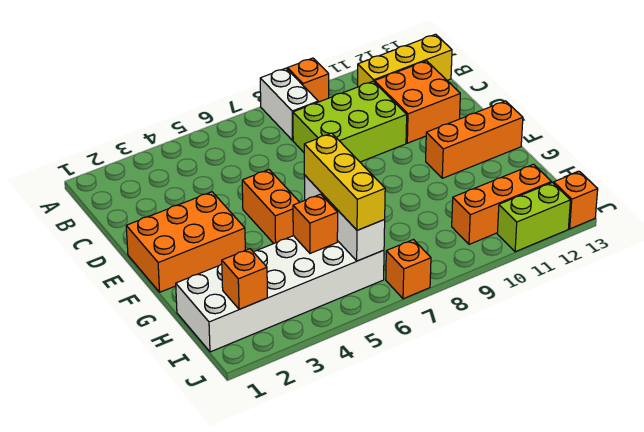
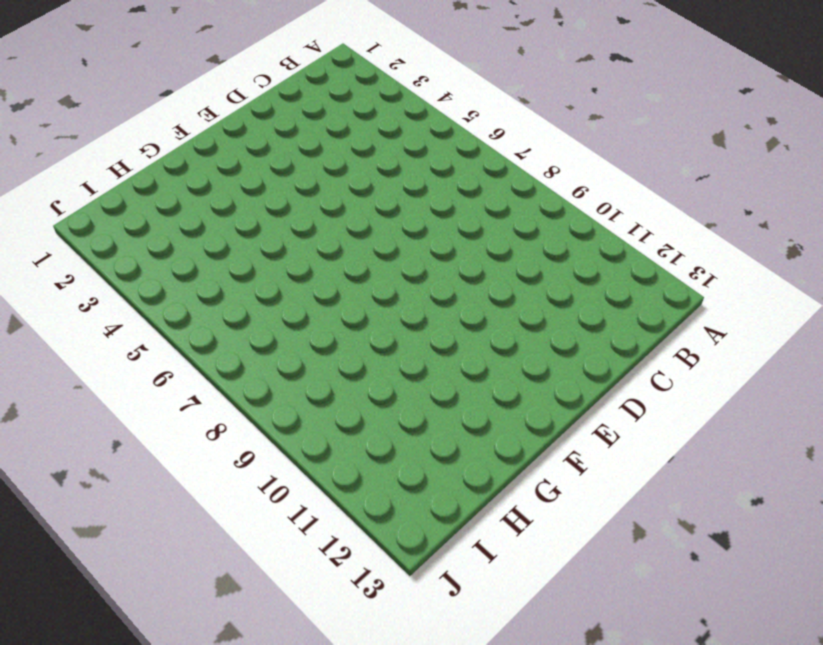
none -> white 1x2 brick [260,68,318,140]
none -> orange 1x1 brick [287,58,329,102]
none -> yellow 1x3 brick [358,34,452,87]

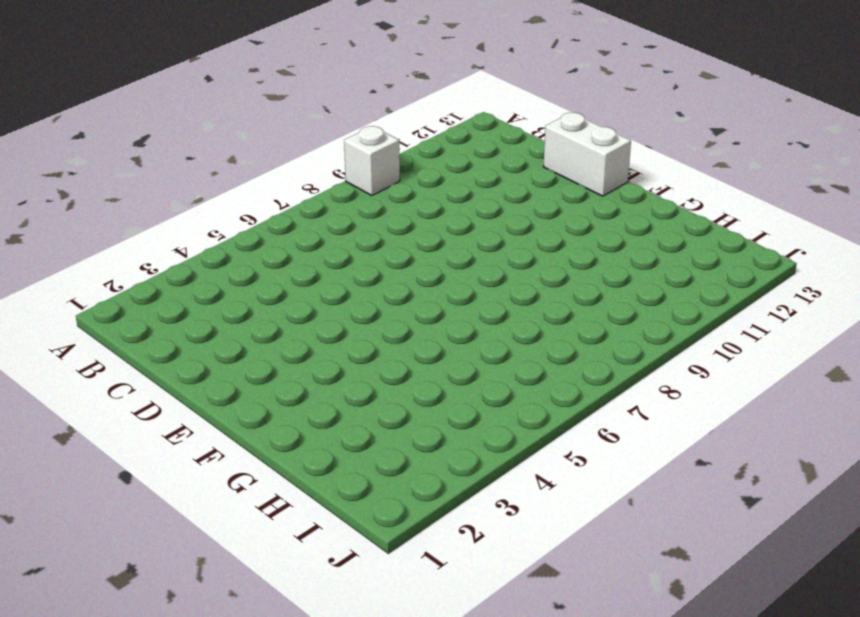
white 1x1 brick [344,126,400,195] -> orange 1x1 brick [287,58,329,102]
white 1x2 brick [543,113,631,196] -> white 1x2 brick moved to [260,68,318,140]
none -> yellow 1x3 brick [358,34,452,87]
none -> lime 2x3 brick [293,81,407,162]
none -> orange 2x2 brick [375,61,460,143]

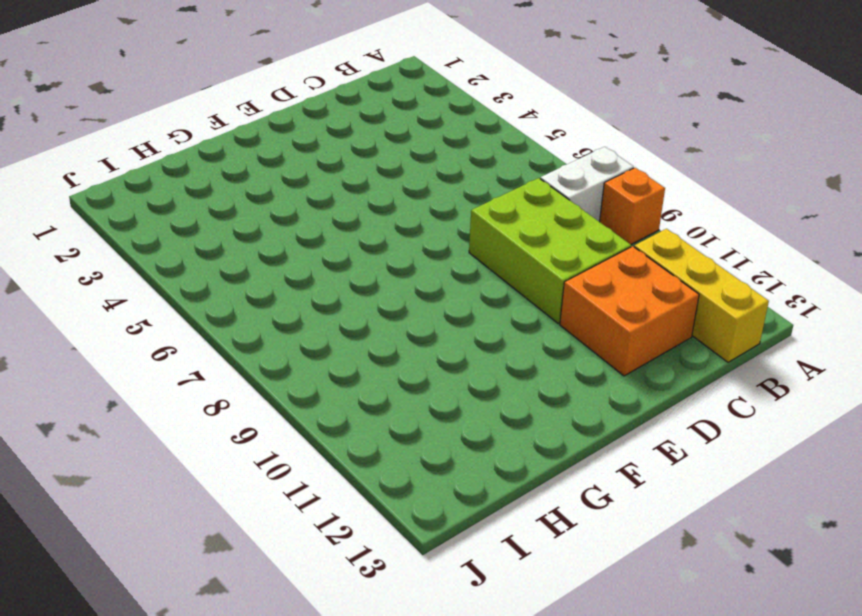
none -> orange 2x3 brick [126,192,245,292]
none -> orange 1x2 brick [242,170,300,243]
none -> orange 1x3 brick [426,101,523,178]

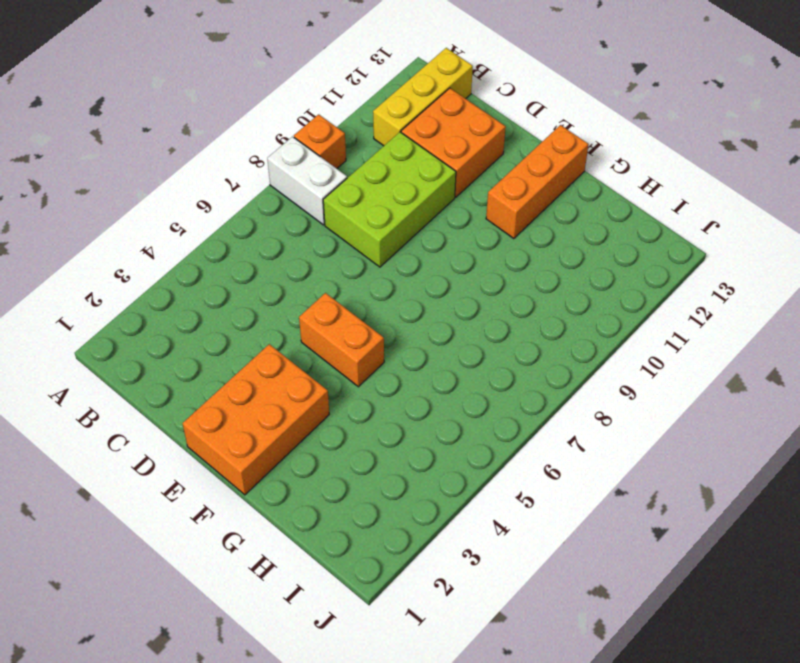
none -> white 2x6 brick [176,236,384,352]
none -> orange 1x3 brick [452,164,551,244]
none -> orange 1x1 brick [386,240,431,299]

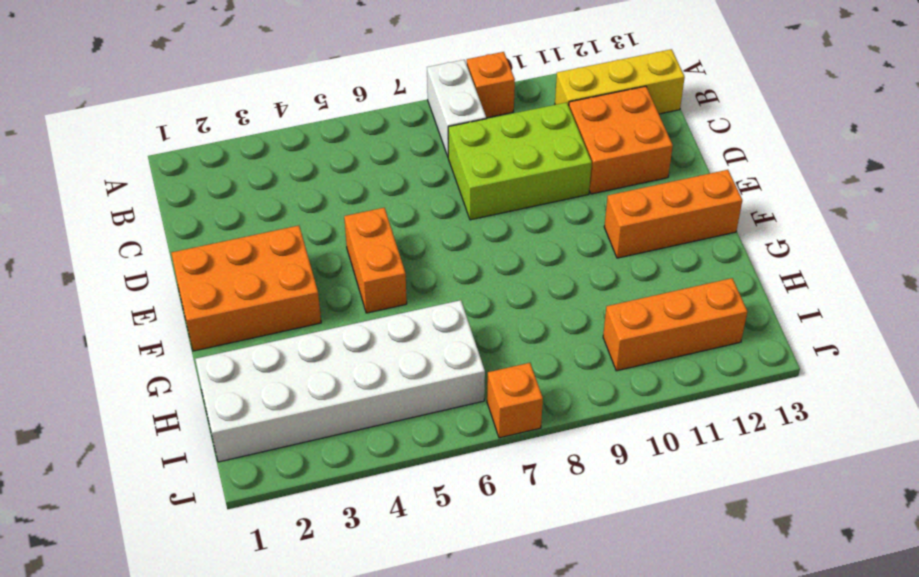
none -> lime 1x2 brick [497,182,570,252]
none -> orange 1x1 brick [554,171,598,229]
none -> white 1x3 brick [304,175,385,261]

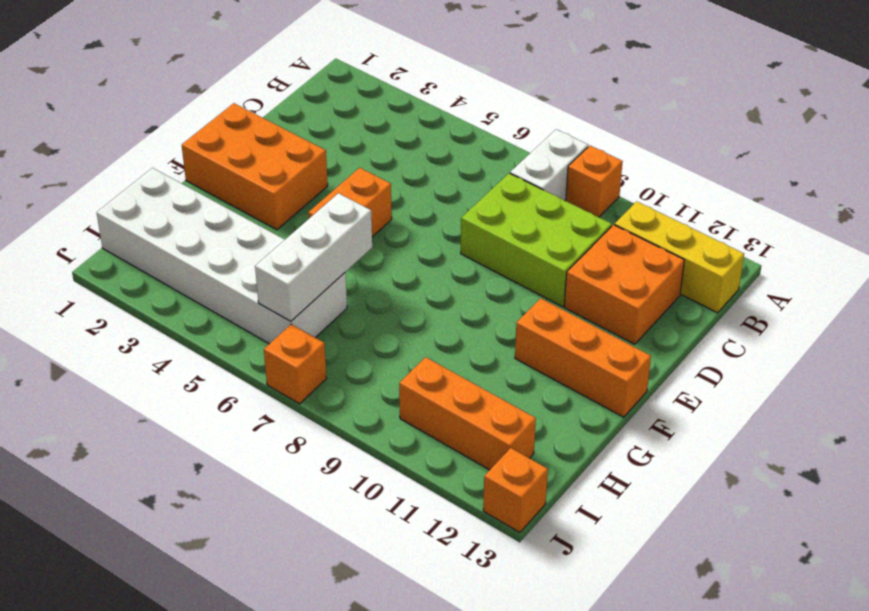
none -> lime 1x2 brick [497,182,570,252]
none -> orange 1x1 brick [293,194,338,253]
none -> orange 1x1 brick [222,249,267,309]

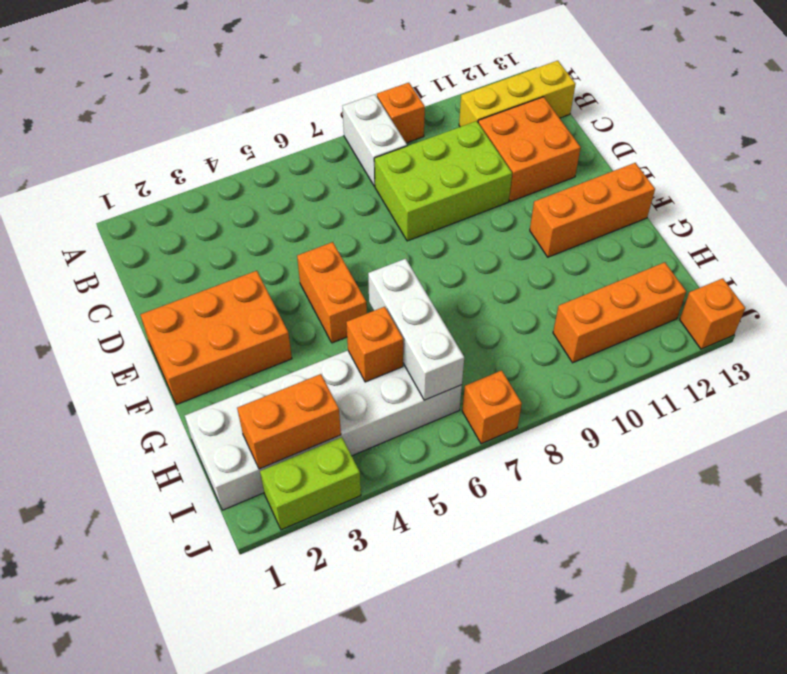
orange 1x2 brick [237,374,341,469] -> orange 1x1 brick [222,249,267,309]
lime 1x2 brick [260,437,361,530] -> lime 1x2 brick moved to [497,182,570,252]
none -> yellow 1x3 brick [304,133,385,230]

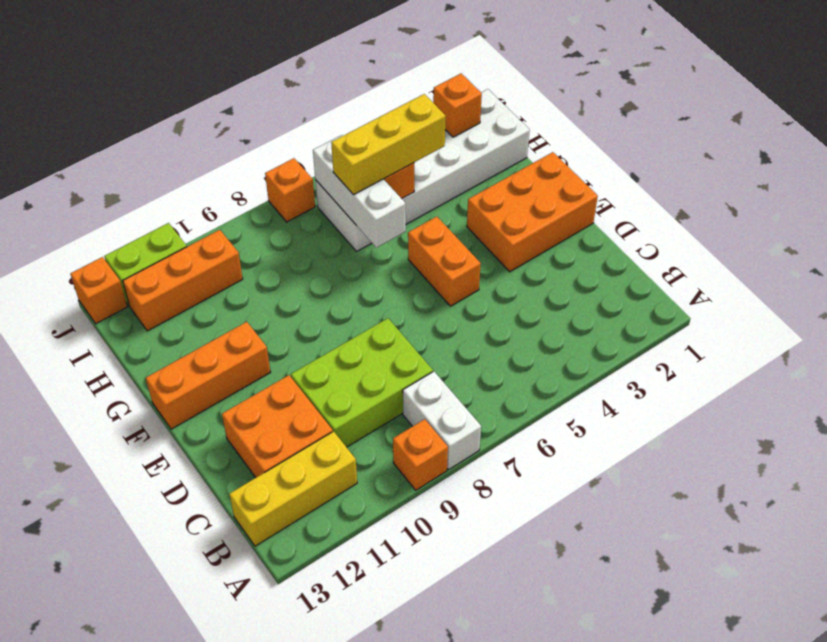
yellow 1x3 brick [331,94,446,195] -> yellow 1x3 brick turned to [304,133,385,230]

